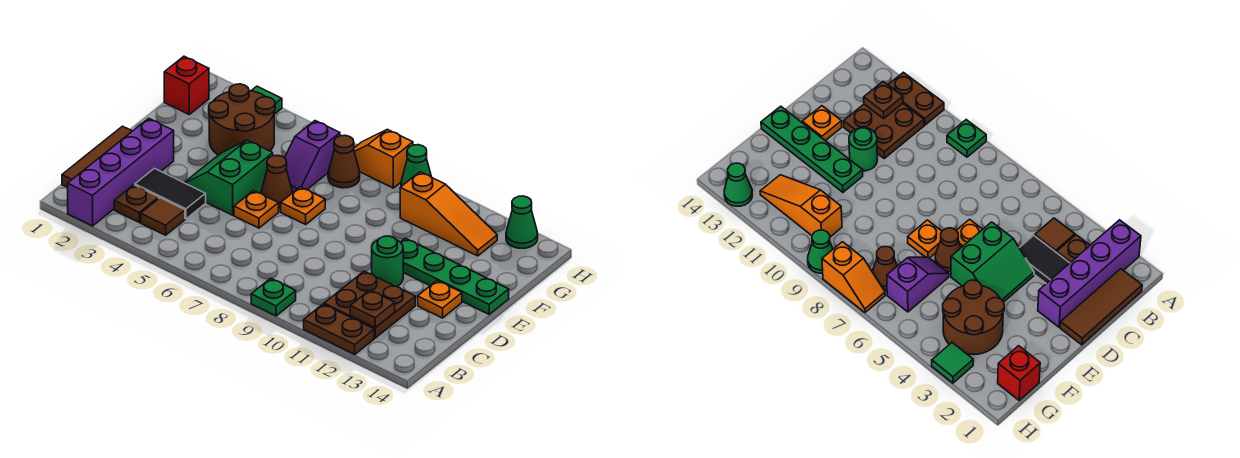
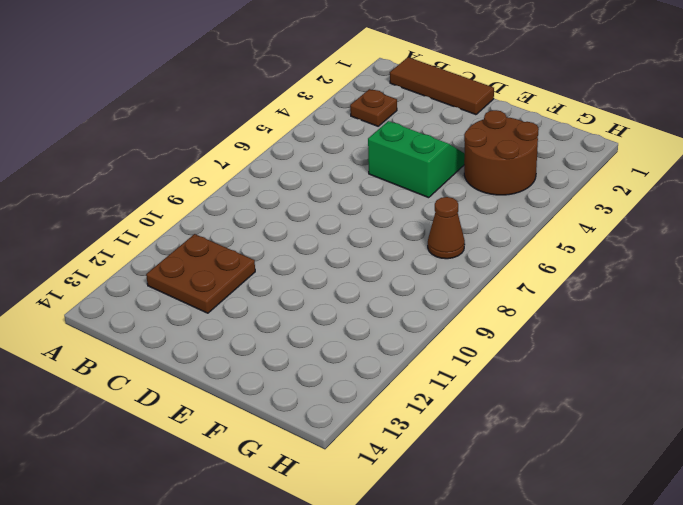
none -> purple 1x4 brick [68,118,174,226]
none -> green 1x1 plate [251,278,296,316]
none -> brown 1x2 plate [304,304,374,354]

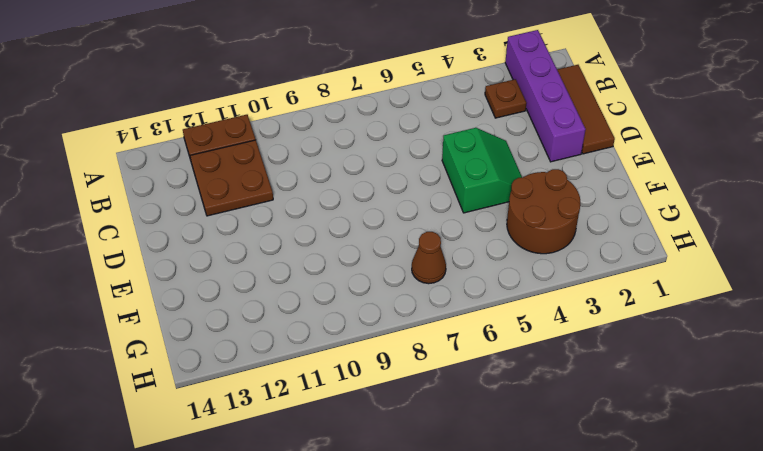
none -> green 1x1 plate [251,278,296,316]
none -> brown 1x1 tile [141,198,185,235]
none -> black 1x2 tile [135,168,206,219]

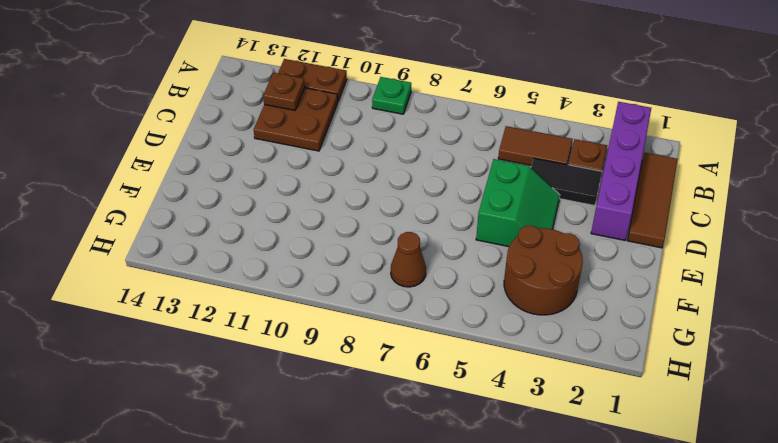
brown 1x2 tile [498,126,573,166] -> brown 1x1 tile [141,198,185,235]
none -> orange 1x1 plate [234,191,279,228]
none -> green 1x1 round brick [372,236,403,287]
none -> orange 1x1 plate [418,281,462,318]

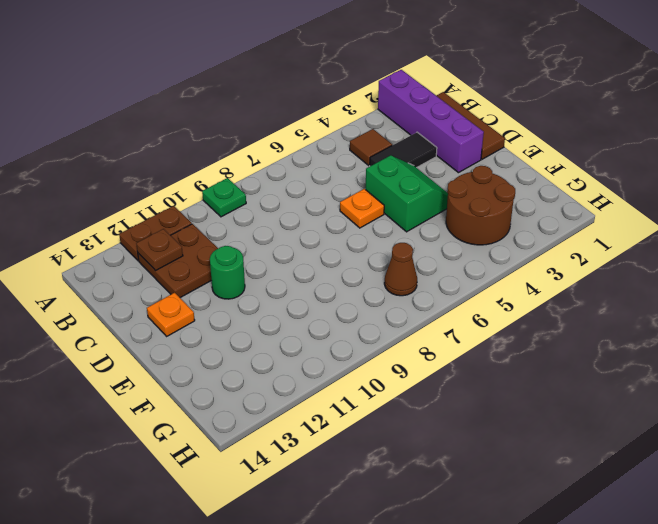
none -> brown 1x1 plate [114,185,159,222]
none -> brown 1x1 cone [261,155,292,208]
none -> orange 1x1 plate [281,187,325,224]

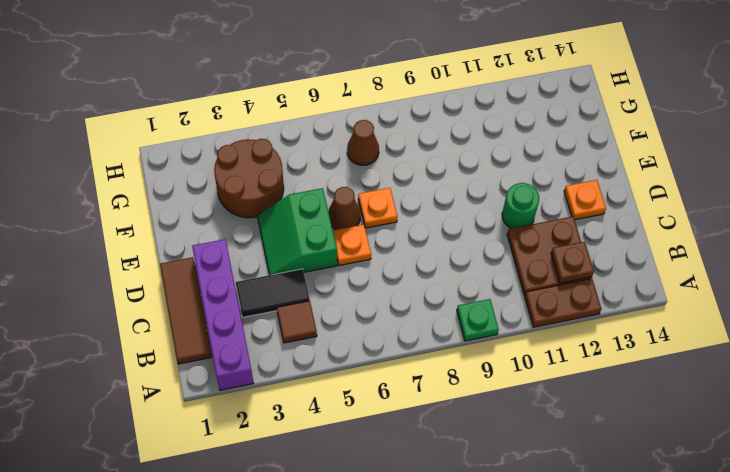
none -> brown 1x1 plate [114,185,159,222]
none -> green 1x4 plate [401,238,509,314]
none -> purple 1x2 slope [285,121,340,192]

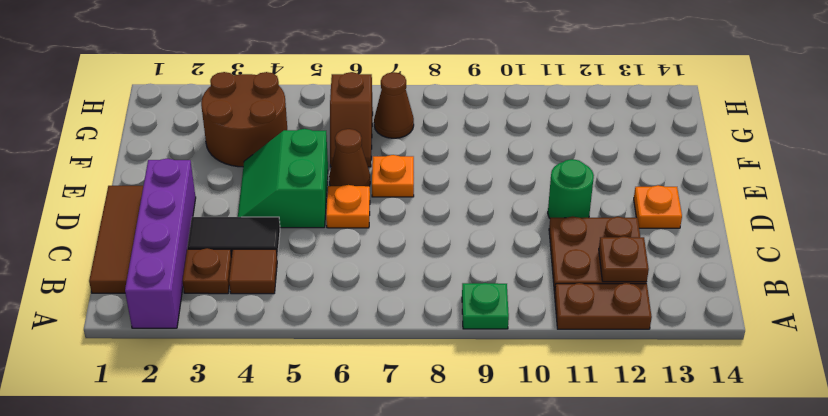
brown 1x2 slope [330,72,373,167] -> purple 1x2 slope [285,121,340,192]
none -> green 1x4 plate [401,238,509,314]
none -> red 1x1 brick [164,56,209,114]
none -> orange 1x3 slope [400,172,497,256]

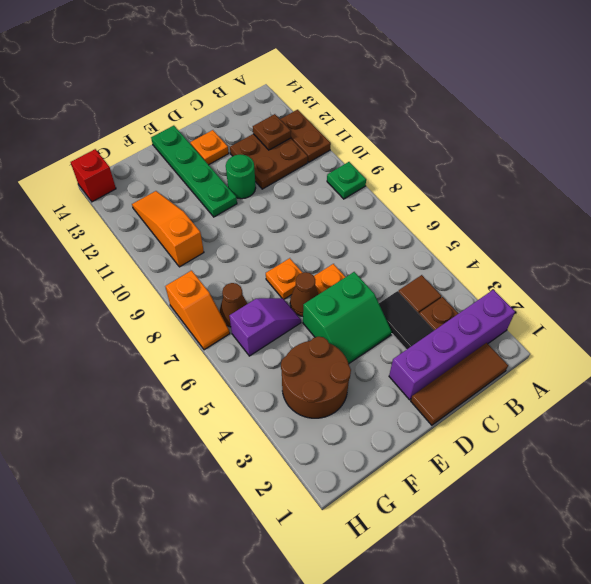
red 1x1 brick [71,149,116,202] -> red 1x1 brick moved to [164,56,209,114]
none -> green 1x1 tile [251,86,282,114]
none -> green 1x1 cone [401,145,431,186]
none -> green 1x1 cone [506,196,538,248]

